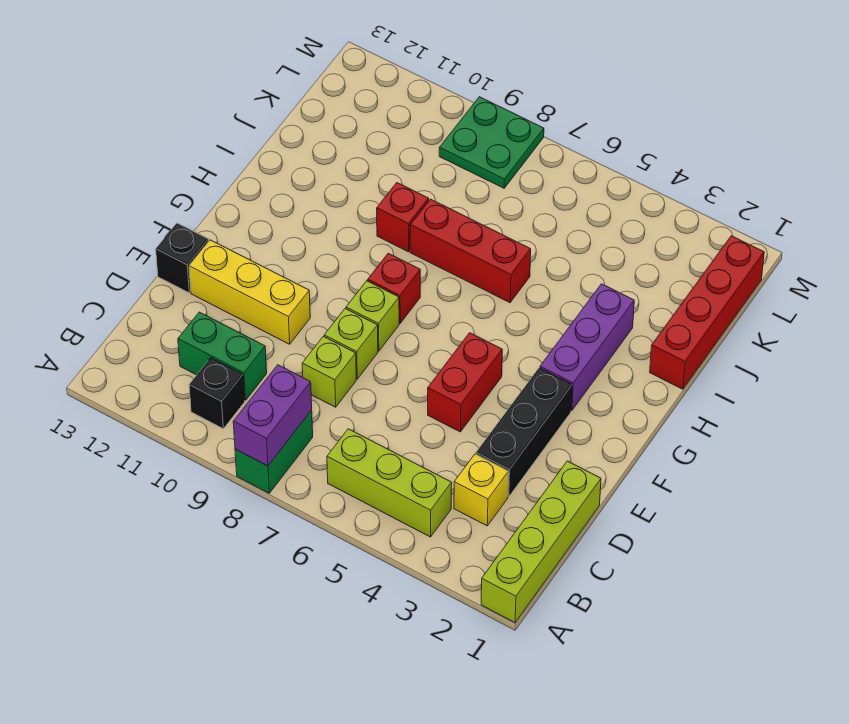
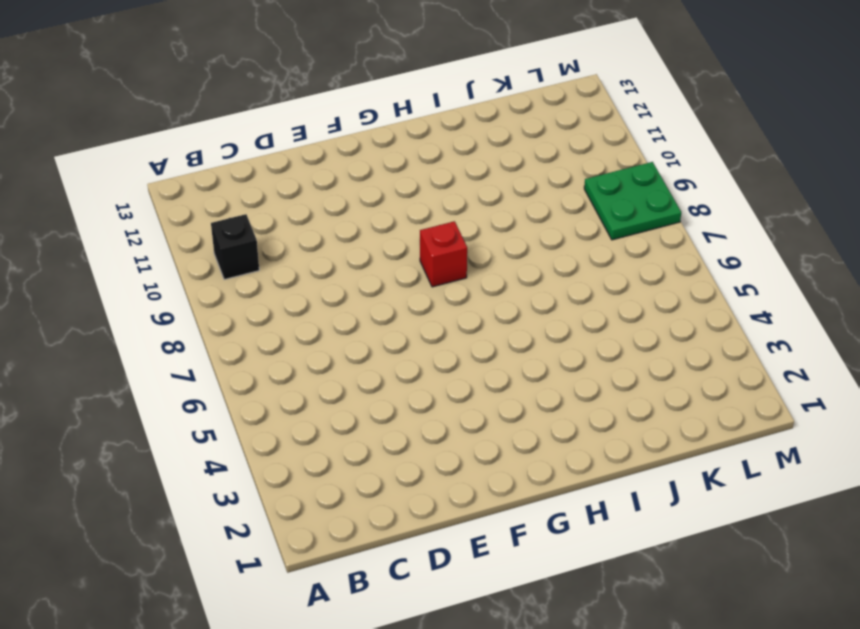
none -> lime 1x4 brick [481,461,601,622]
none -> green 1x2 brick [235,410,313,493]
none -> lime 1x3 brick [327,429,452,537]

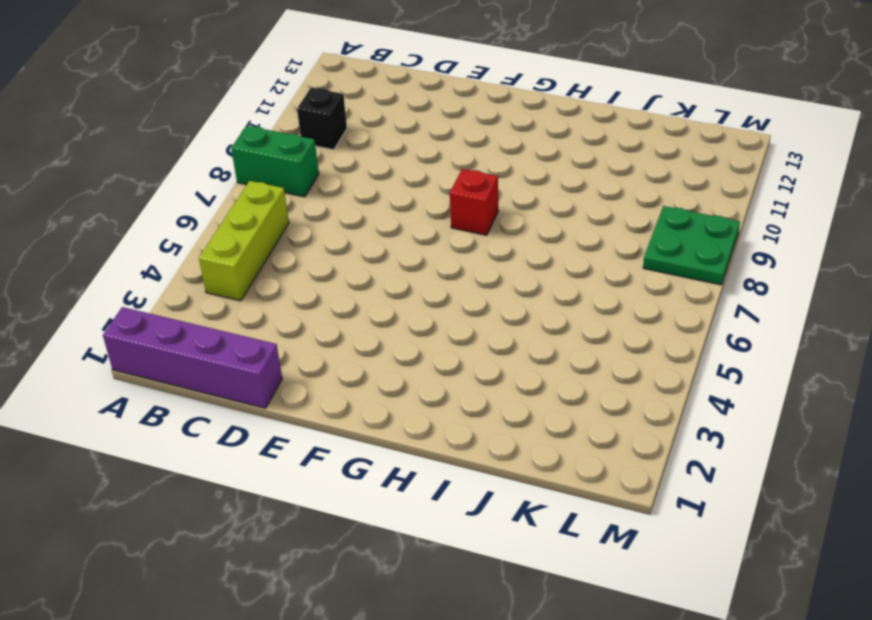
purple 1x4 brick [103,307,282,408] -> lime 1x4 brick [481,461,601,622]
none -> yellow 1x1 brick [454,454,509,526]
none -> green 1x2 brick [178,312,267,400]
none -> black 1x3 brick [476,368,572,497]

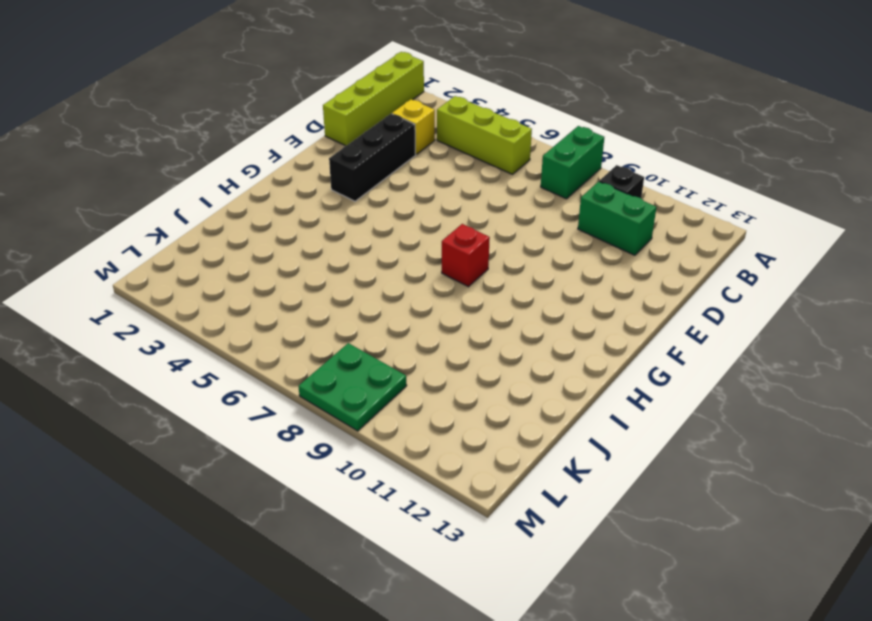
none -> lime 1x1 brick [302,336,356,407]
none -> red 1x2 brick [428,333,502,432]
none -> lime 1x1 brick [324,309,378,379]

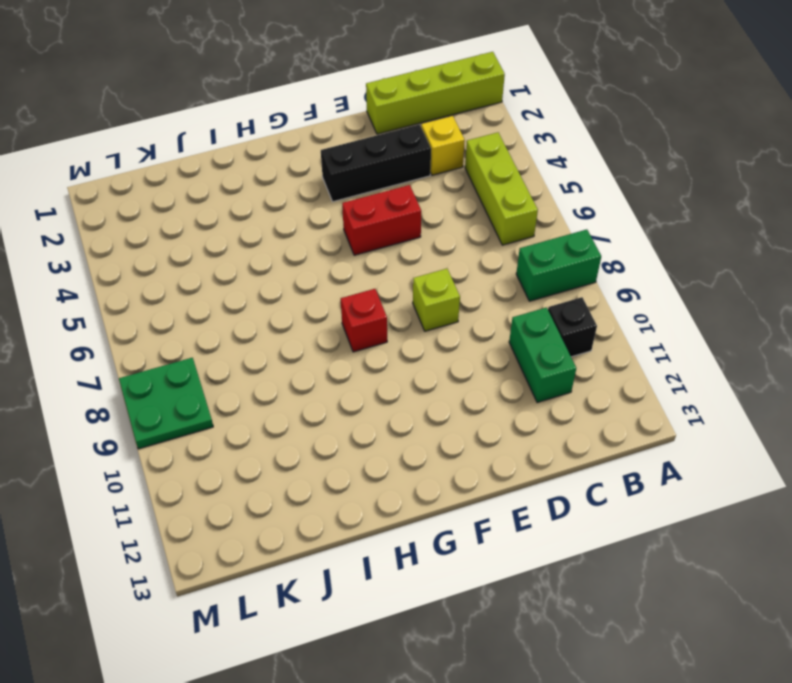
none -> lime 1x1 brick [302,336,356,407]
none -> yellow 1x3 brick [189,240,310,344]
none -> black 1x1 brick [156,223,209,293]

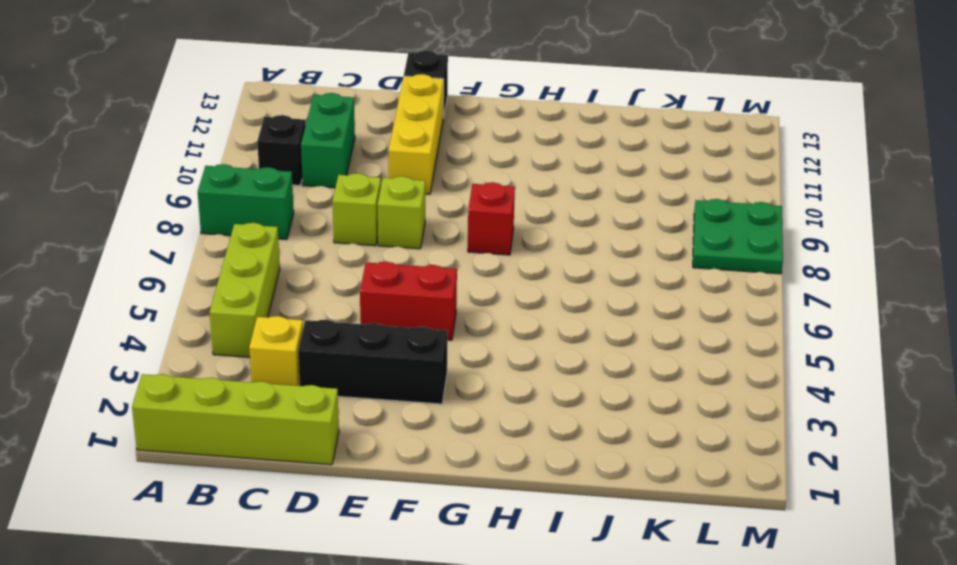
none -> lime 1x1 brick [346,281,399,351]
none -> purple 1x3 brick [540,284,634,410]
none -> red 1x4 brick [650,236,764,389]

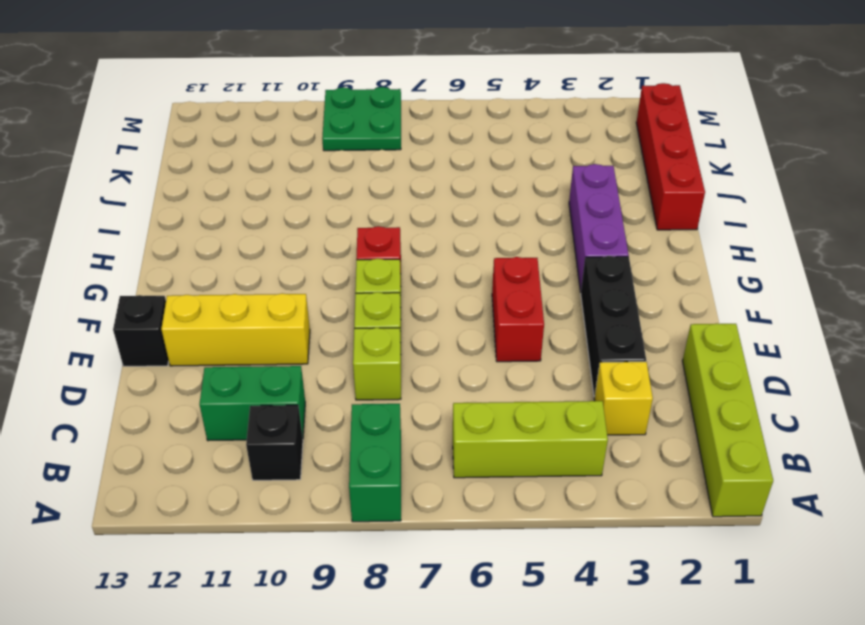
none -> red 1x3 brick [410,199,531,303]
none -> red 1x1 brick [377,183,429,252]
none -> purple 1x2 brick [233,365,312,466]

